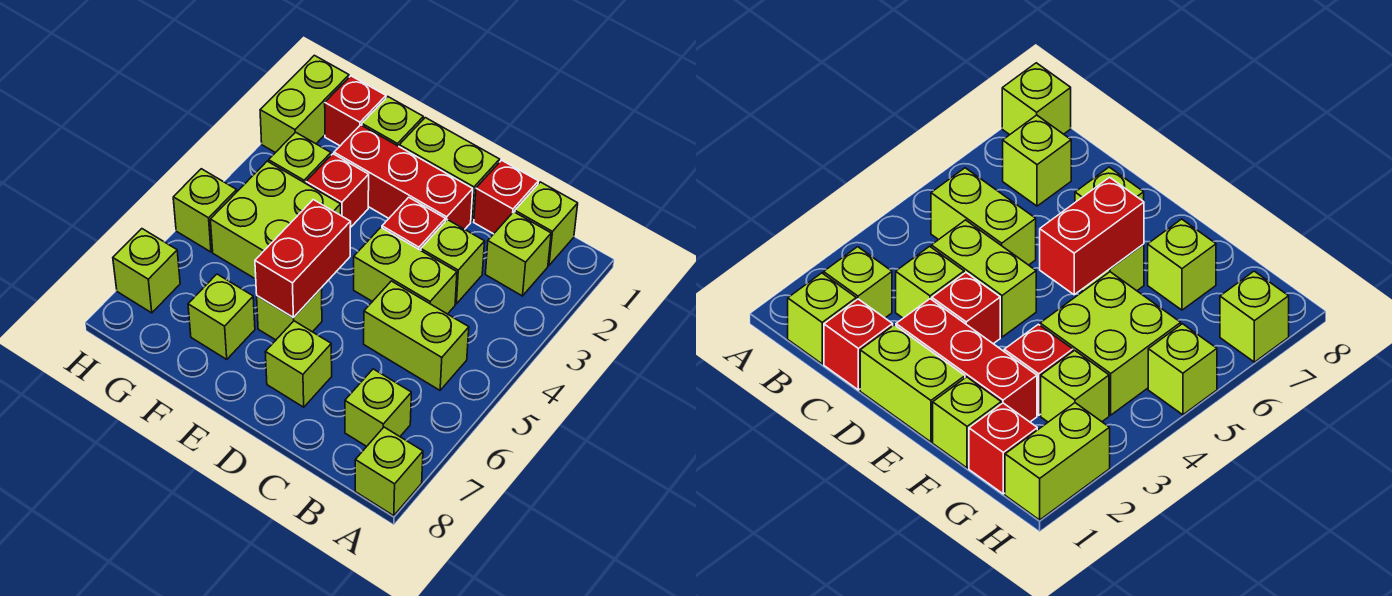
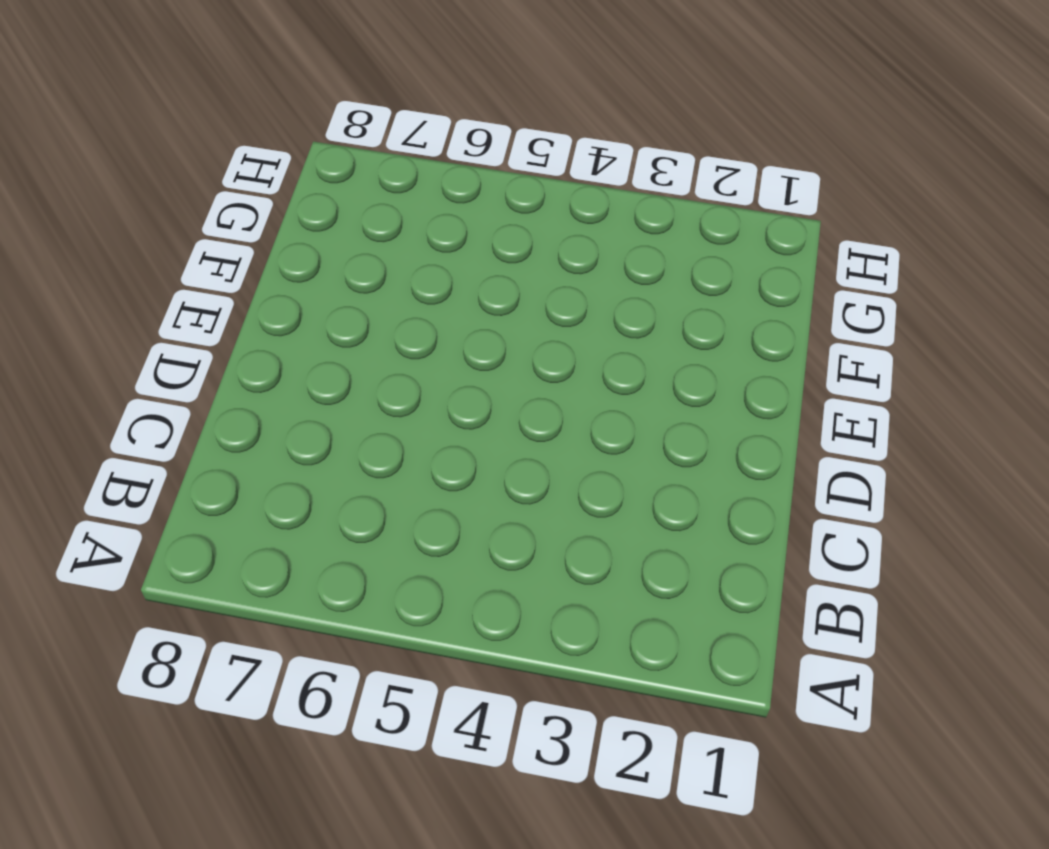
none -> lime 1x1 brick [355,427,423,516]
none -> lime 1x1 brick [515,182,578,265]
none -> lime 1x1 brick [485,212,551,296]

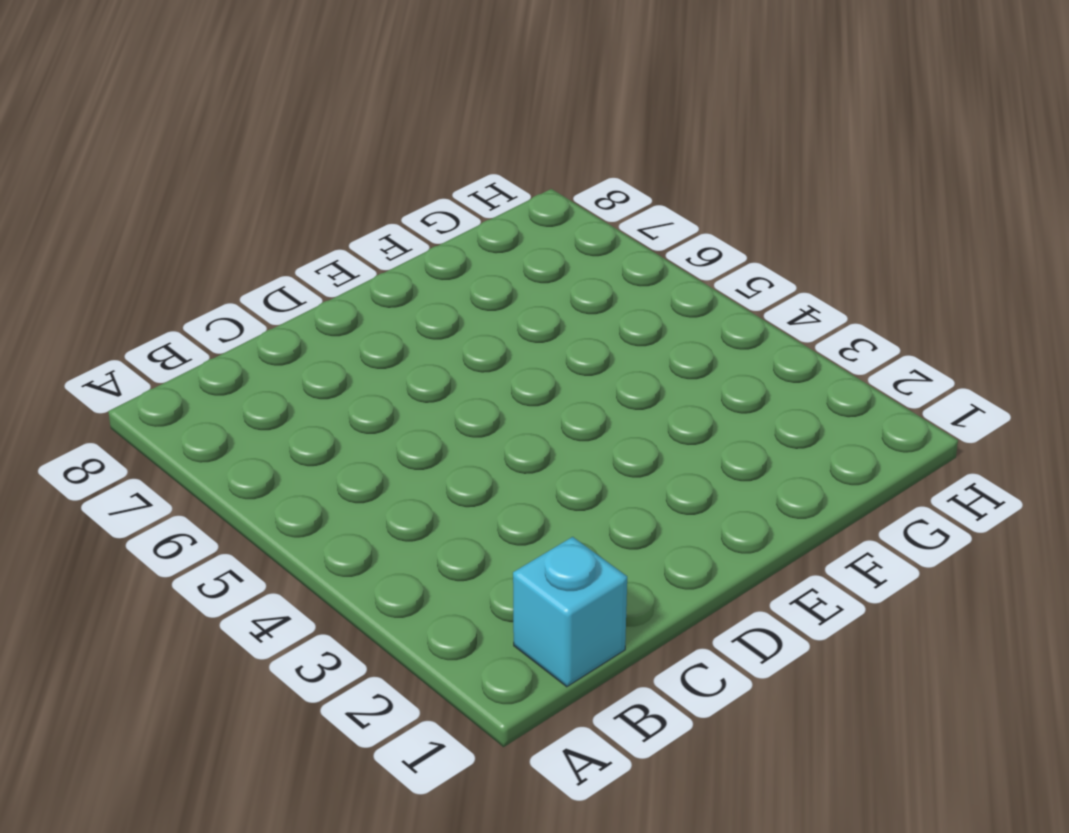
cyan 1x1 brick [513,537,627,687] -> lime 1x1 brick [515,182,578,265]
none -> lime 1x1 brick [355,427,423,516]
none -> lime 1x1 brick [485,212,551,296]
none -> lime 1x2 brick [364,281,469,390]

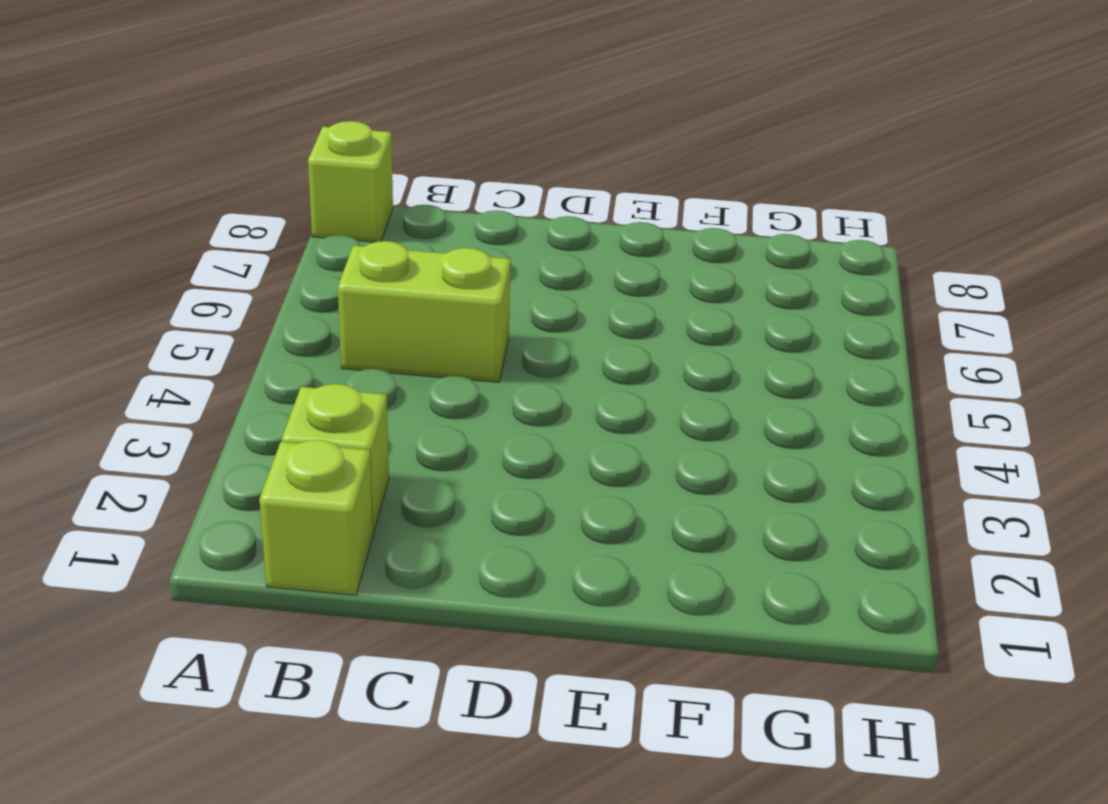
none -> lime 1x1 brick [345,369,411,446]
none -> red 1x1 brick [474,160,538,234]
none -> lime 1x1 brick [421,220,485,304]

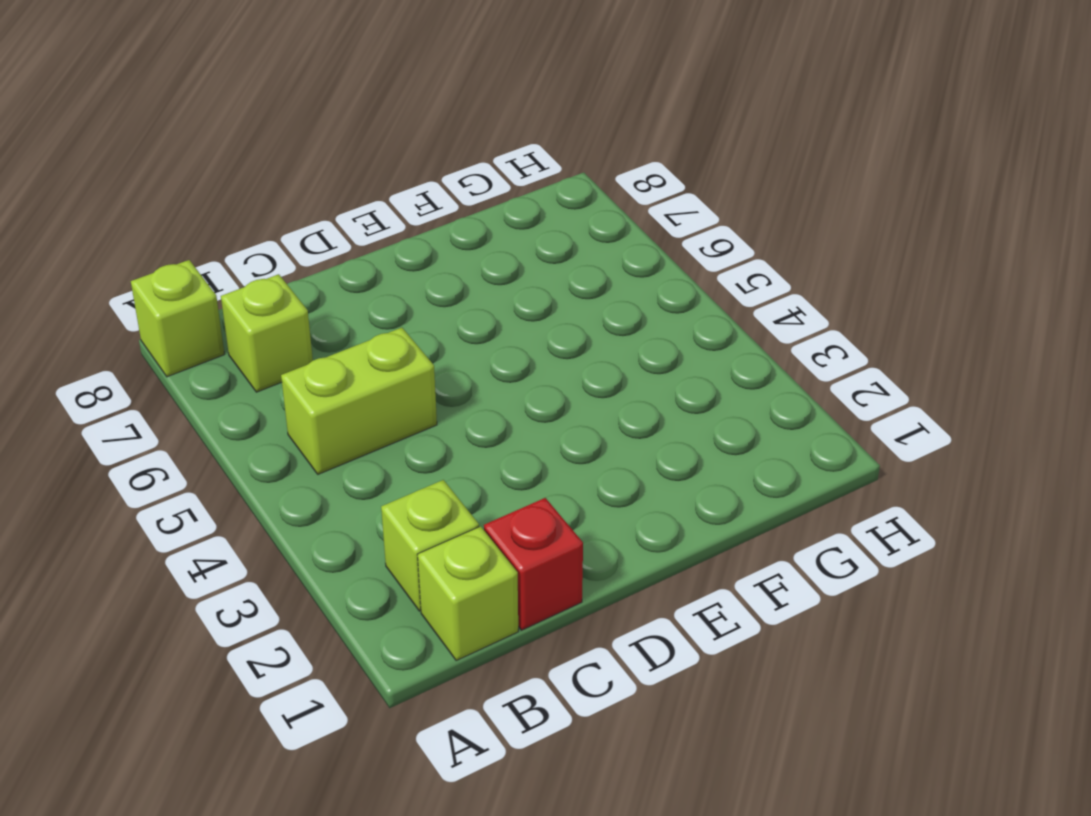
none -> lime 1x1 brick [421,220,485,304]
none -> lime 1x2 brick [354,228,457,314]
none -> lime 1x2 brick [399,118,500,221]

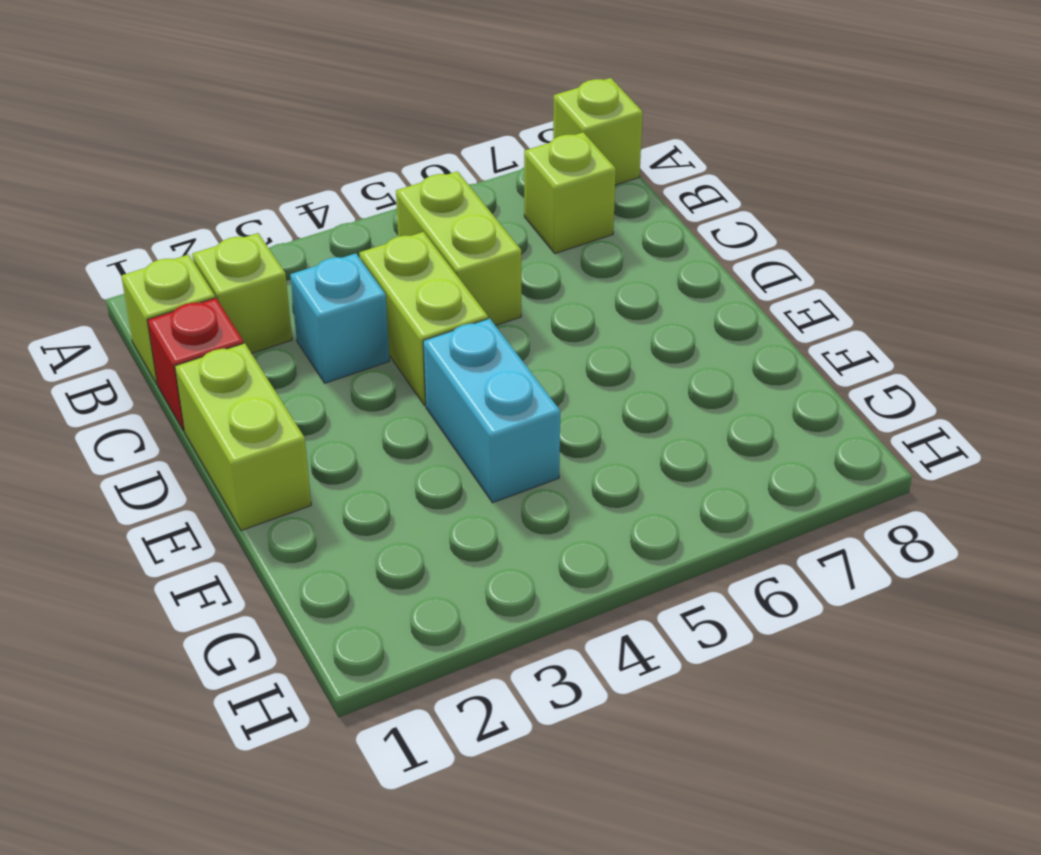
cyan 1x1 brick [290,253,389,383] -> lime 1x1 brick [421,220,485,304]
cyan 1x2 brick [423,318,560,503] -> lime 2x2 brick [210,161,341,279]
none -> red 1x3 brick [334,125,473,229]
none -> red 1x1 brick [382,197,445,250]
none -> lime 1x1 brick [265,321,332,407]

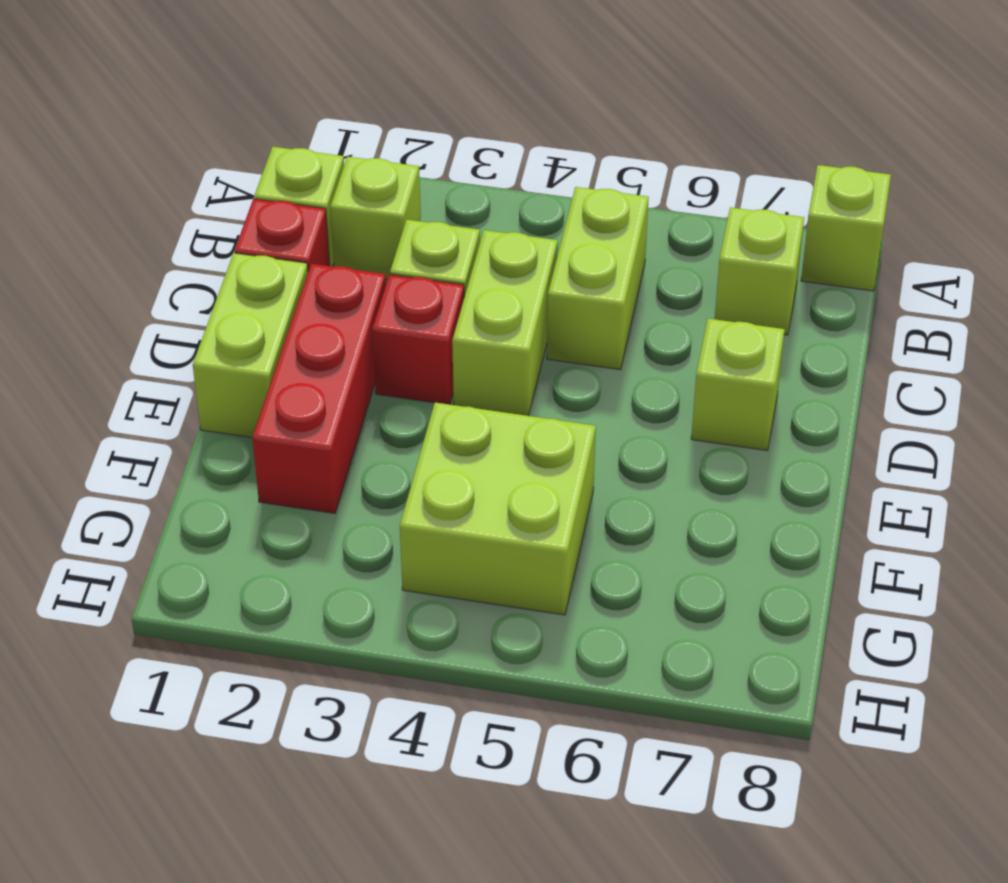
none -> lime 1x1 brick [257,288,322,340]
none -> lime 1x1 brick [362,97,423,146]
none -> red 1x1 brick [306,154,369,228]

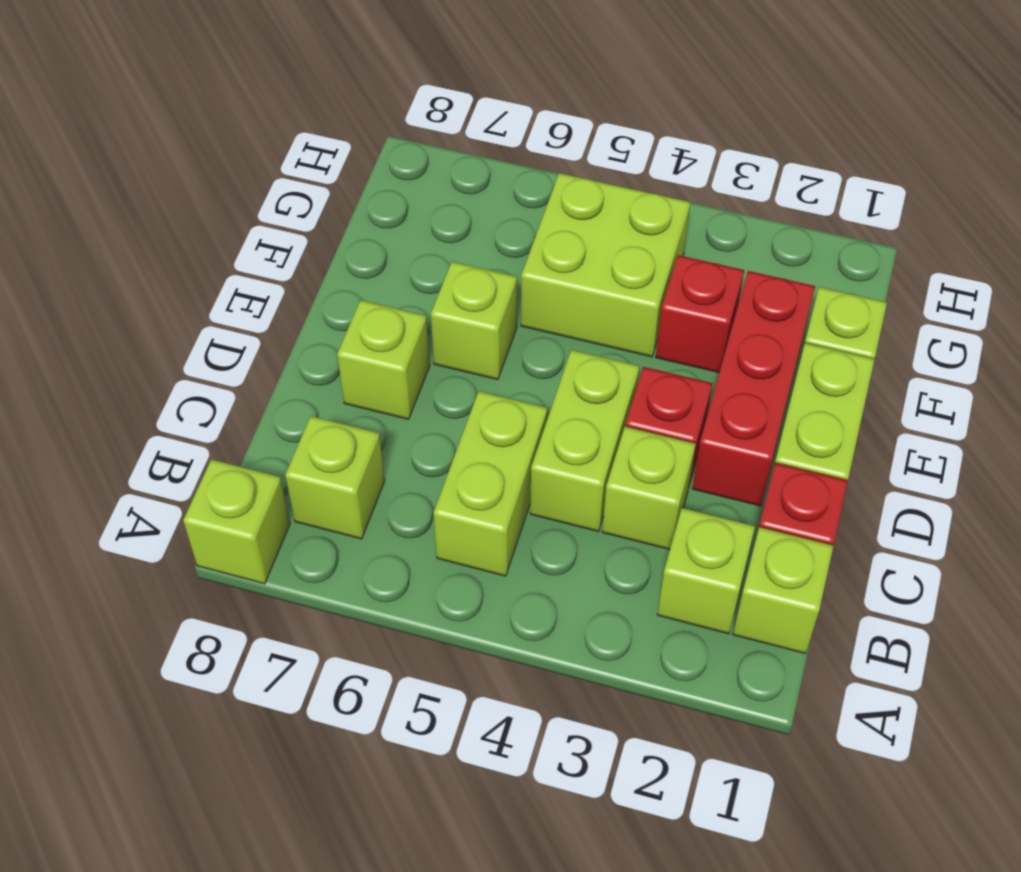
none -> lime 1x1 brick [188,274,255,359]
none -> red 1x1 brick [325,76,386,146]
none -> lime 1x1 brick [269,132,331,183]

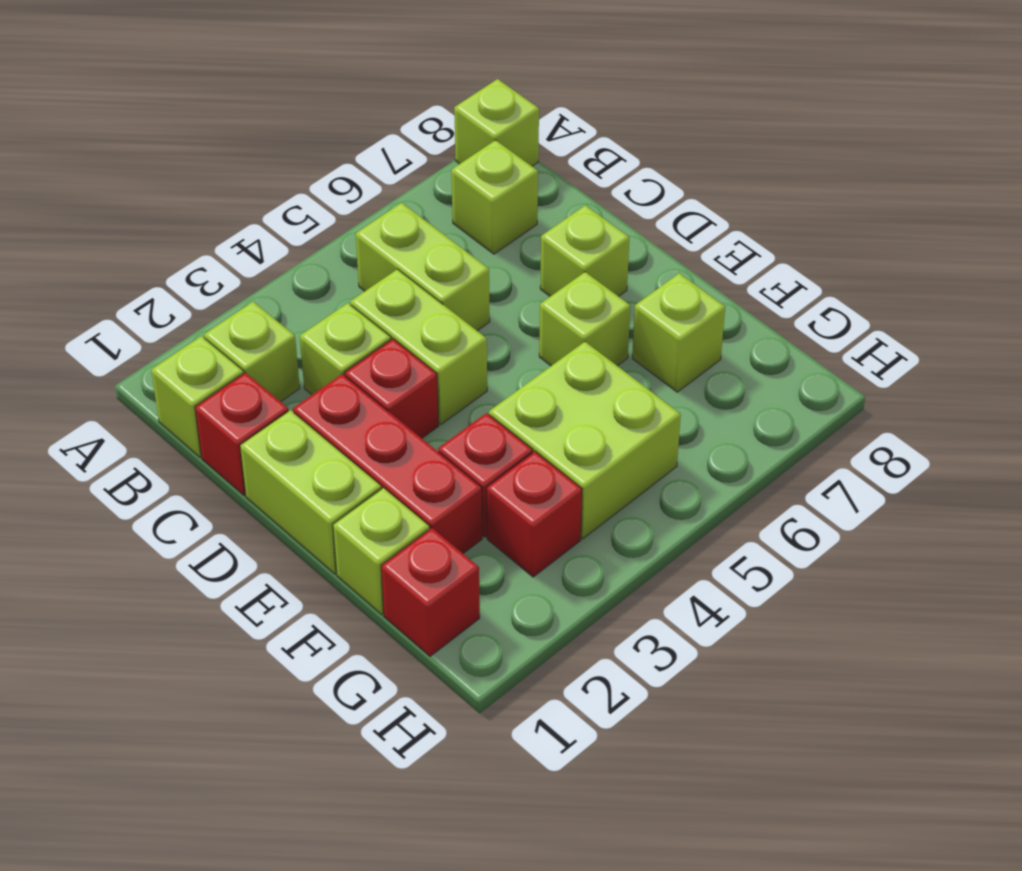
red 1x1 brick [487,452,582,577] -> lime 1x1 brick [269,132,331,183]
none -> lime 1x2 brick [260,55,349,153]
none -> lime 1x1 brick [173,169,237,252]
none -> lime 1x1 brick [113,229,180,313]

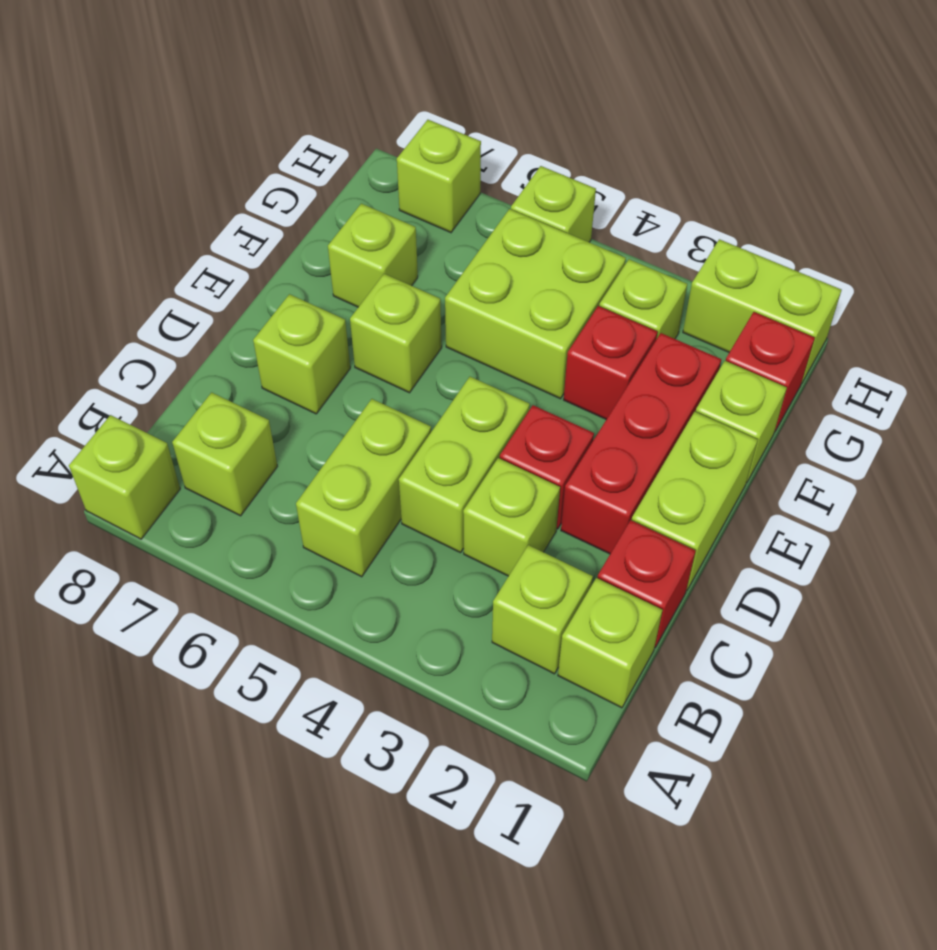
none -> red 1x2 brick [255,200,351,318]

